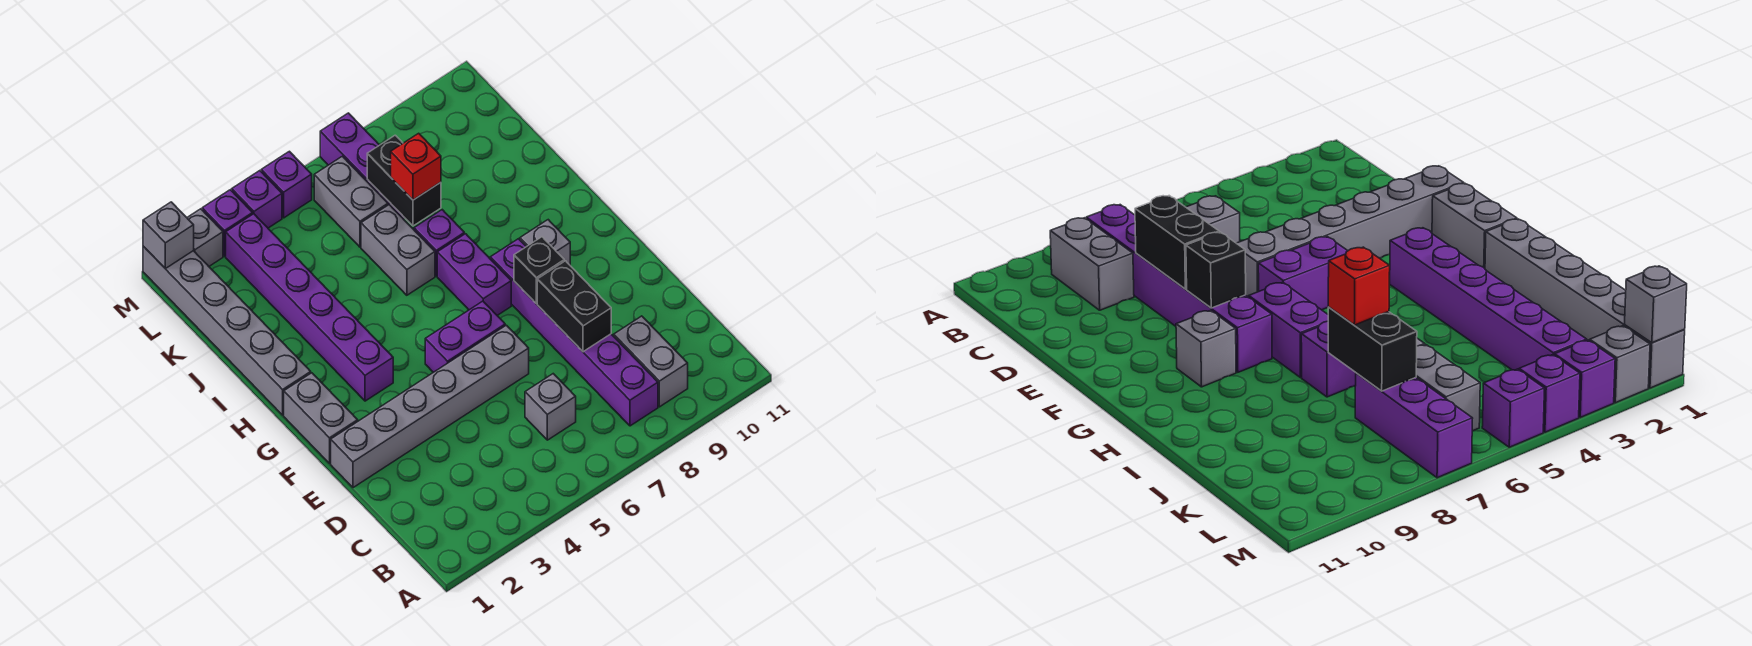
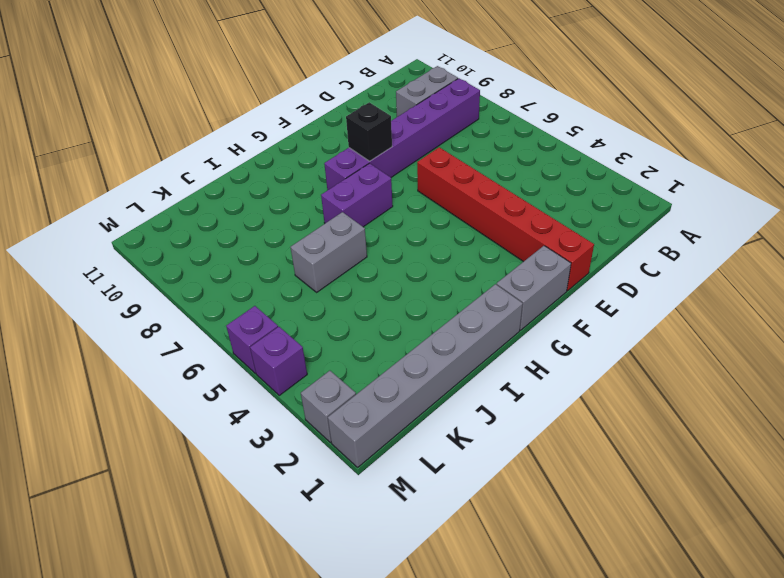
red 1x6 brick [417,147,594,291] -> grey 1x6 brick [331,325,529,488]
none -> grey 1x1 brick [525,374,576,440]
none -> purple 1x2 brick [425,301,505,372]
none -> purple 1x6 brick [226,214,393,401]

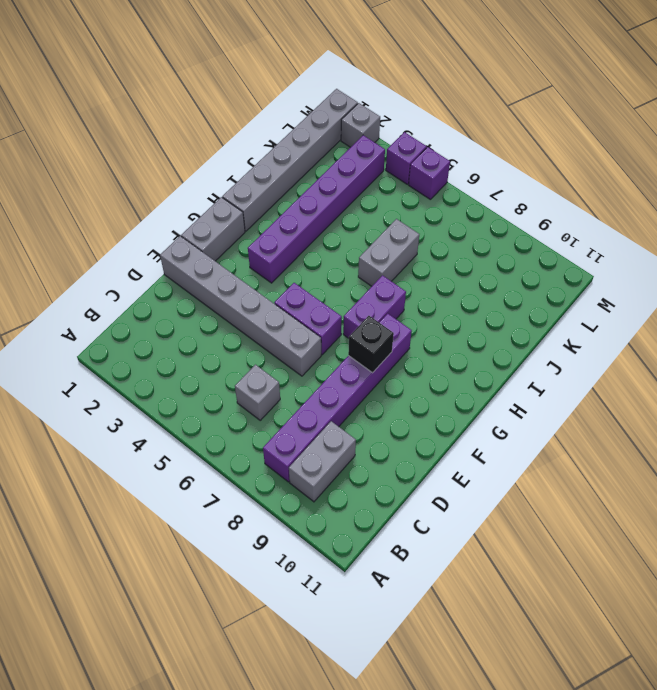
none -> grey 1x1 brick [520,220,570,265]
none -> purple 1x1 brick [414,210,464,276]
none -> grey 1x2 brick [314,156,388,247]

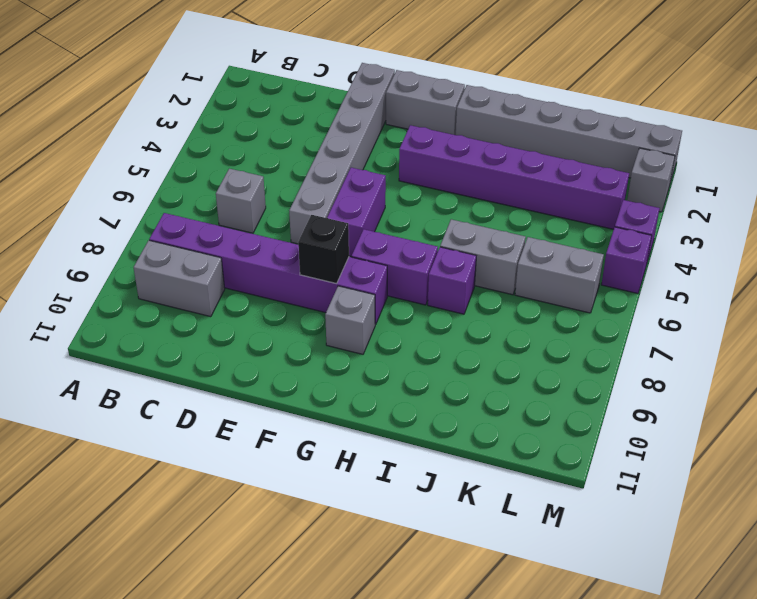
none -> purple 1x3 brick [320,113,404,219]
none -> purple 1x1 brick [202,190,253,256]
none -> black 1x2 brick [537,261,611,352]

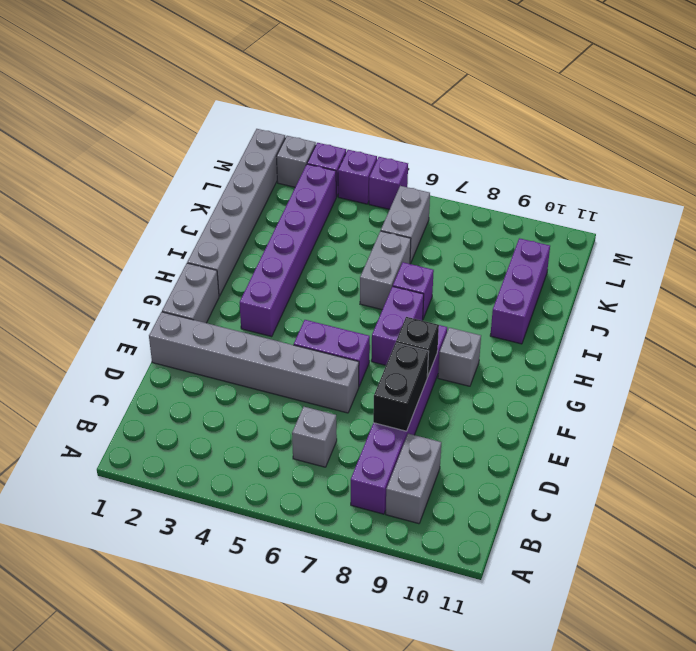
purple 1x3 brick [490,238,550,344] -> purple 1x3 brick moved to [320,113,404,219]
none -> black 1x2 brick [367,135,441,226]
none -> grey 1x1 brick [143,202,194,269]
none -> red 1x1 brick [391,133,441,200]

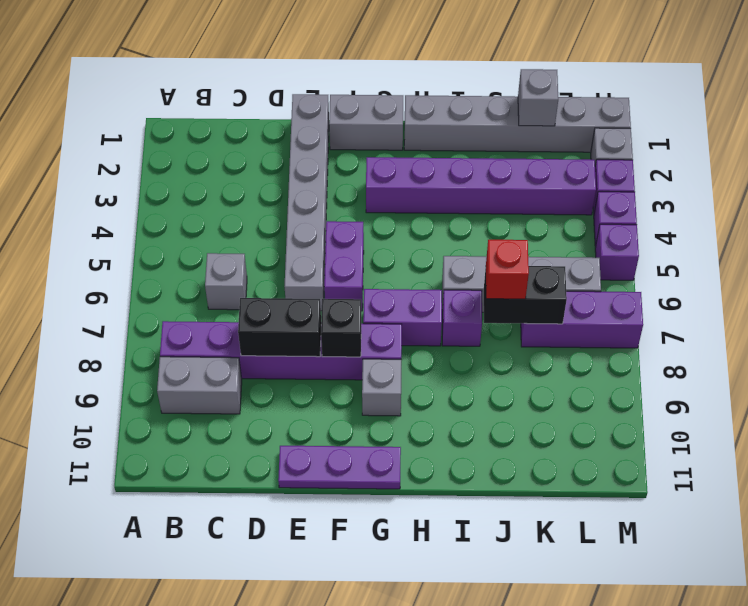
purple 1x3 plate [278,446,401,489] -> none
grey 1x1 brick [518,69,558,126] -> grey 1x1 brick moved to [143,202,194,269]

